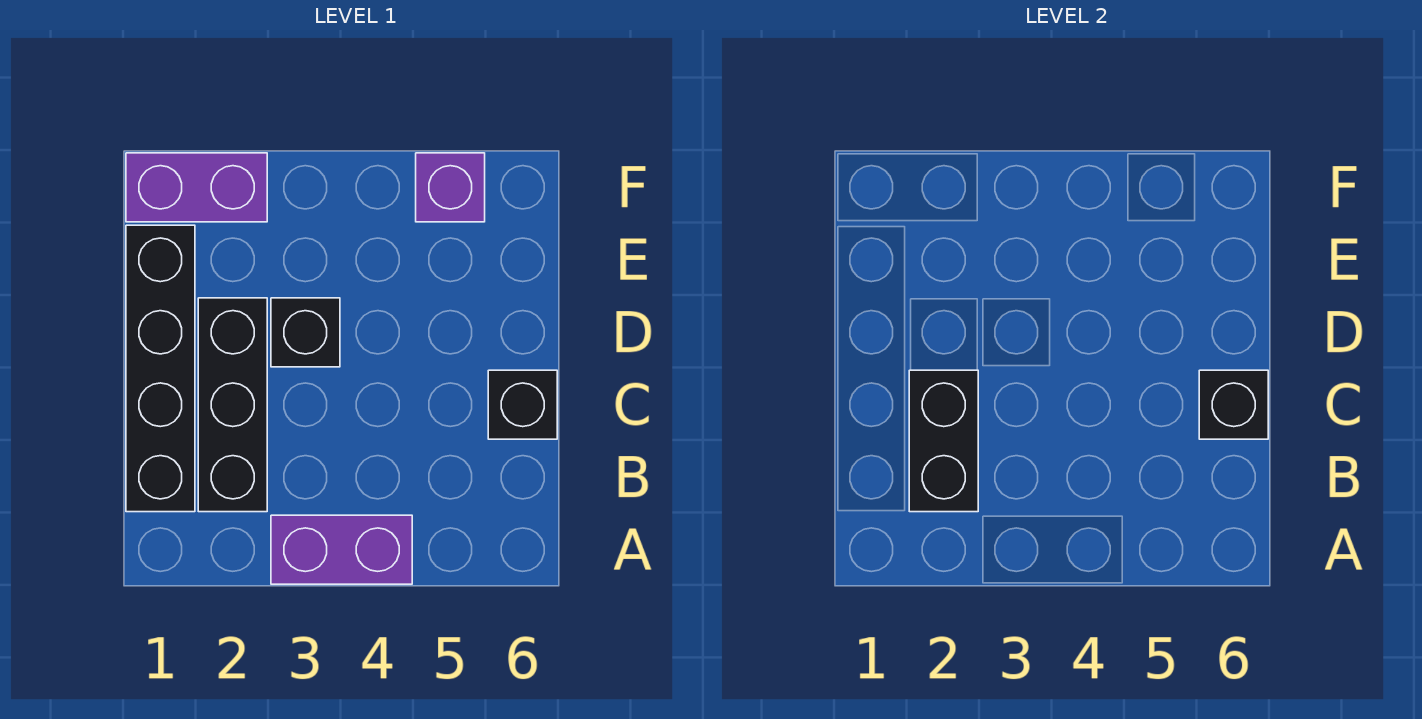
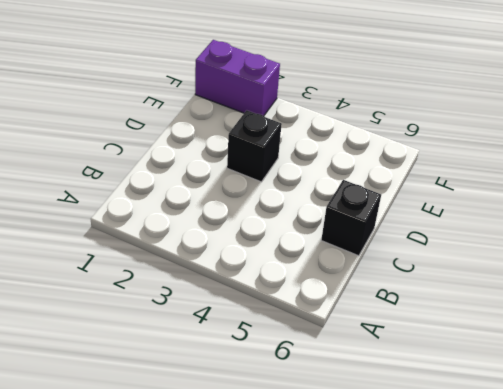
none -> purple 1x2 brick [271,515,412,584]
none -> black 1x4 brick [126,225,195,512]

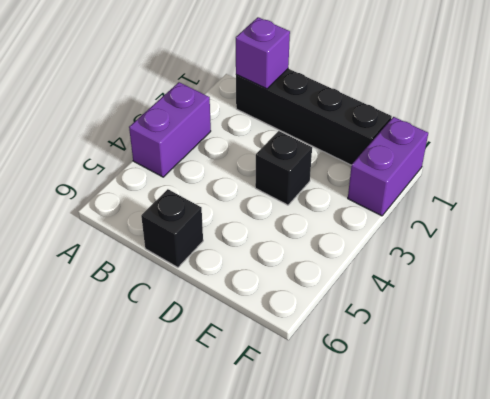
purple 1x1 brick [236,17,290,89] -> purple 1x1 brick moved to [416,153,485,222]
none -> black 1x3 brick [198,298,267,512]
none -> black 1x2 brick [909,370,978,512]

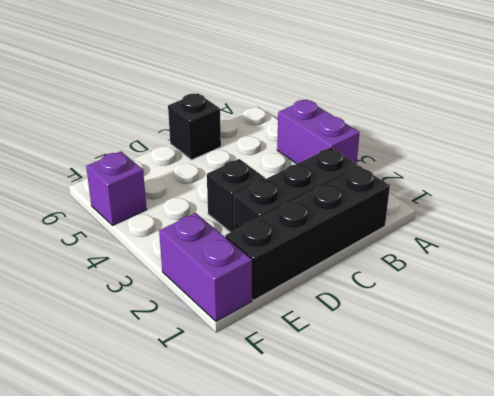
none -> black 1x2 brick [909,370,978,512]
none -> black 1x1 brick [1199,370,1268,439]

